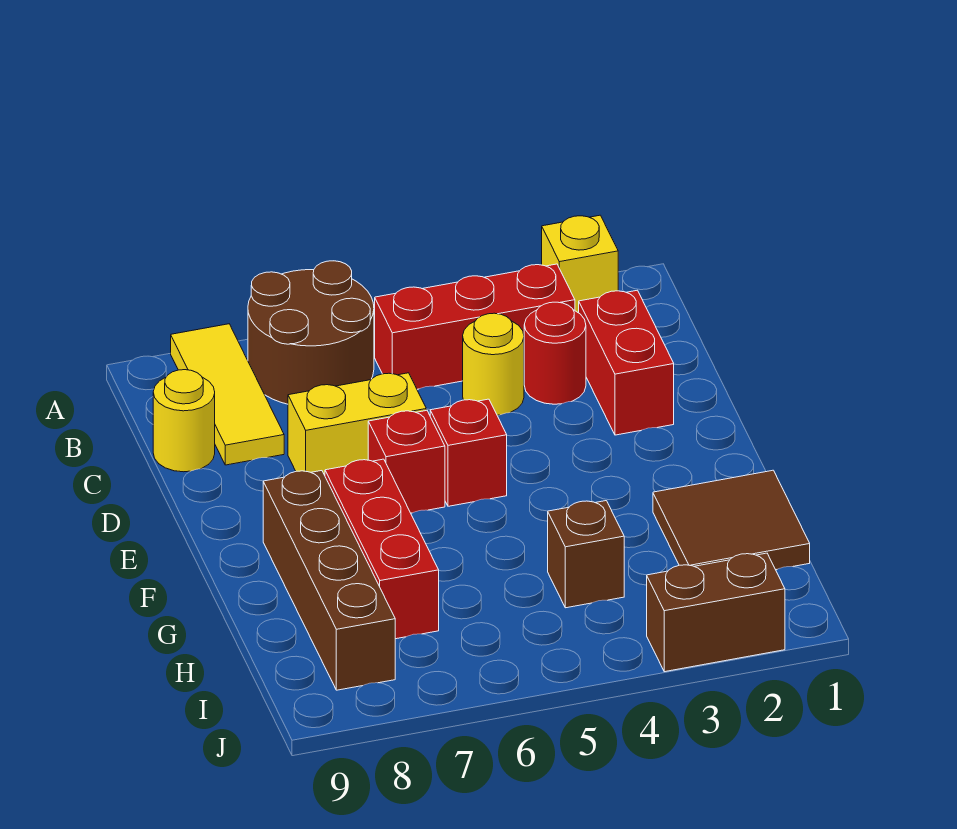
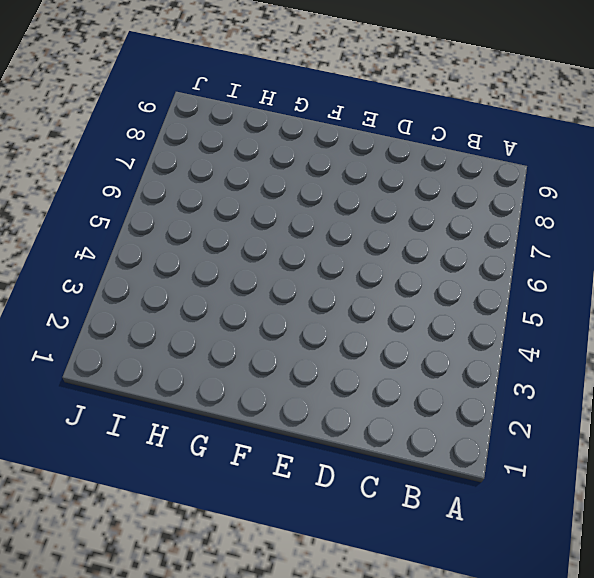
none -> yellow 1x1 brick [542,215,618,313]
none -> brown 2x2 round brick [248,261,374,404]
none -> yellow 1x3 tile [171,324,284,465]

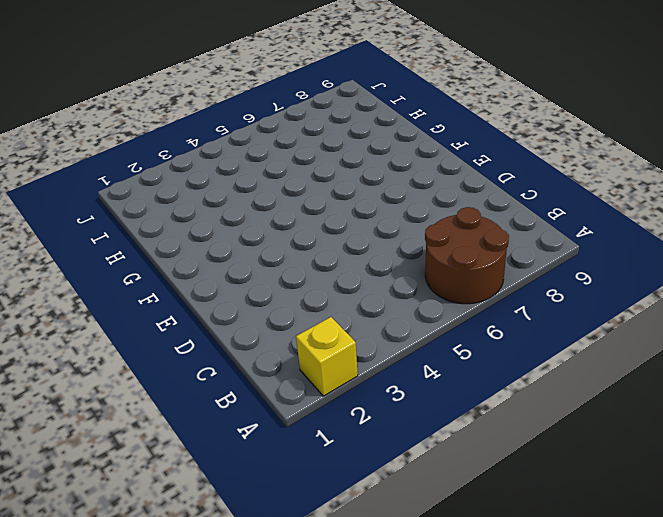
none -> yellow 1x3 tile [171,324,284,465]
none -> red 1x3 brick [375,264,575,389]
none -> red 1x2 brick [579,290,674,435]

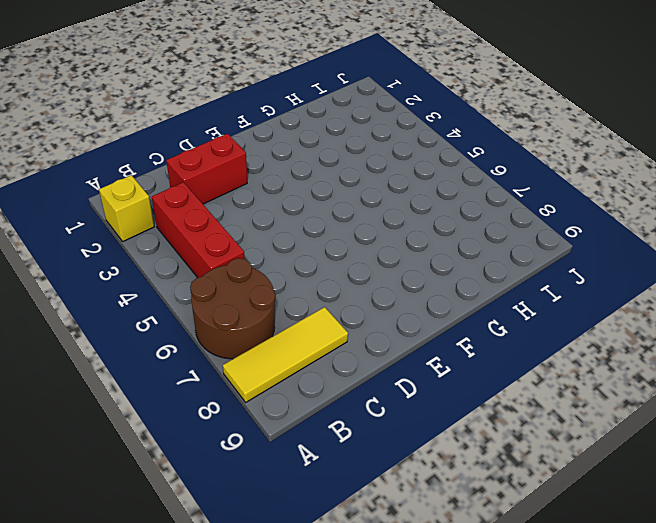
none -> red 1x1 round brick [524,302,586,404]
none -> yellow 1x1 round brick [463,313,524,415]
none -> yellow 1x1 round brick [153,370,215,472]

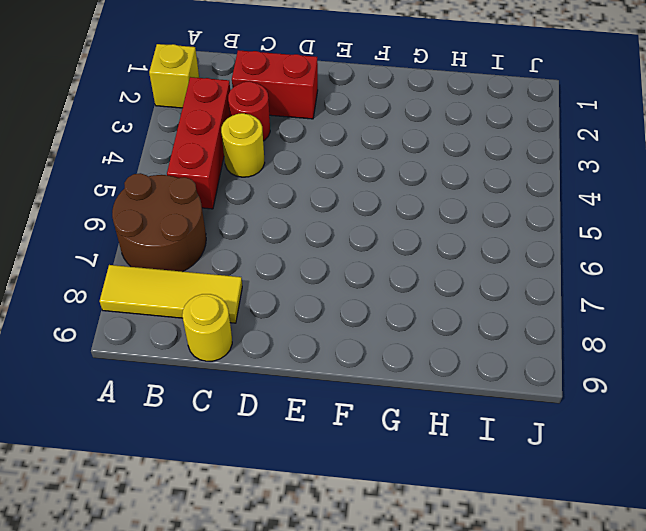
none -> yellow 1x2 brick [288,373,426,475]
none -> red 1x1 brick [430,399,507,506]
none -> red 1x1 brick [368,410,445,513]

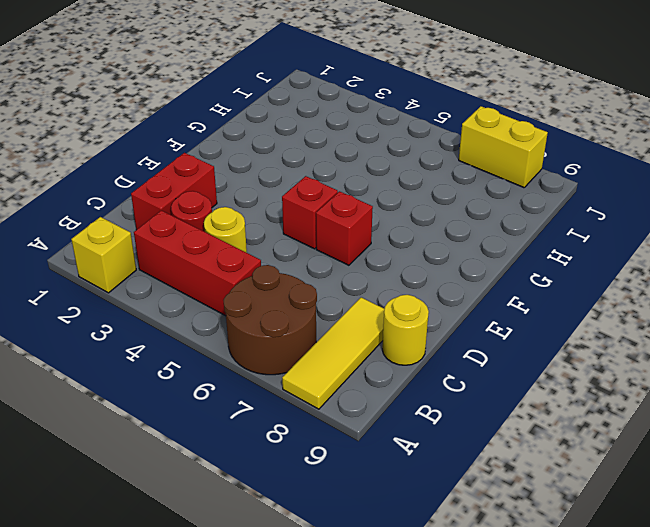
yellow 1x2 brick [459,106,548,188] -> yellow 1x2 brick moved to [288,373,426,475]
none -> red 1x3 brick [325,459,439,639]
none -> brown 1x4 brick [263,471,395,690]
none -> brown 2x2 tile [653,470,810,570]

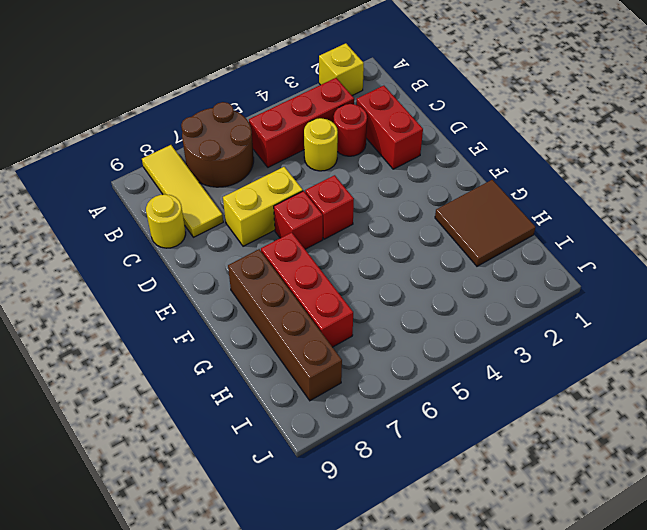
none -> brown 1x1 brick [548,501,624,608]
none -> brown 1x2 brick [647,553,785,672]

